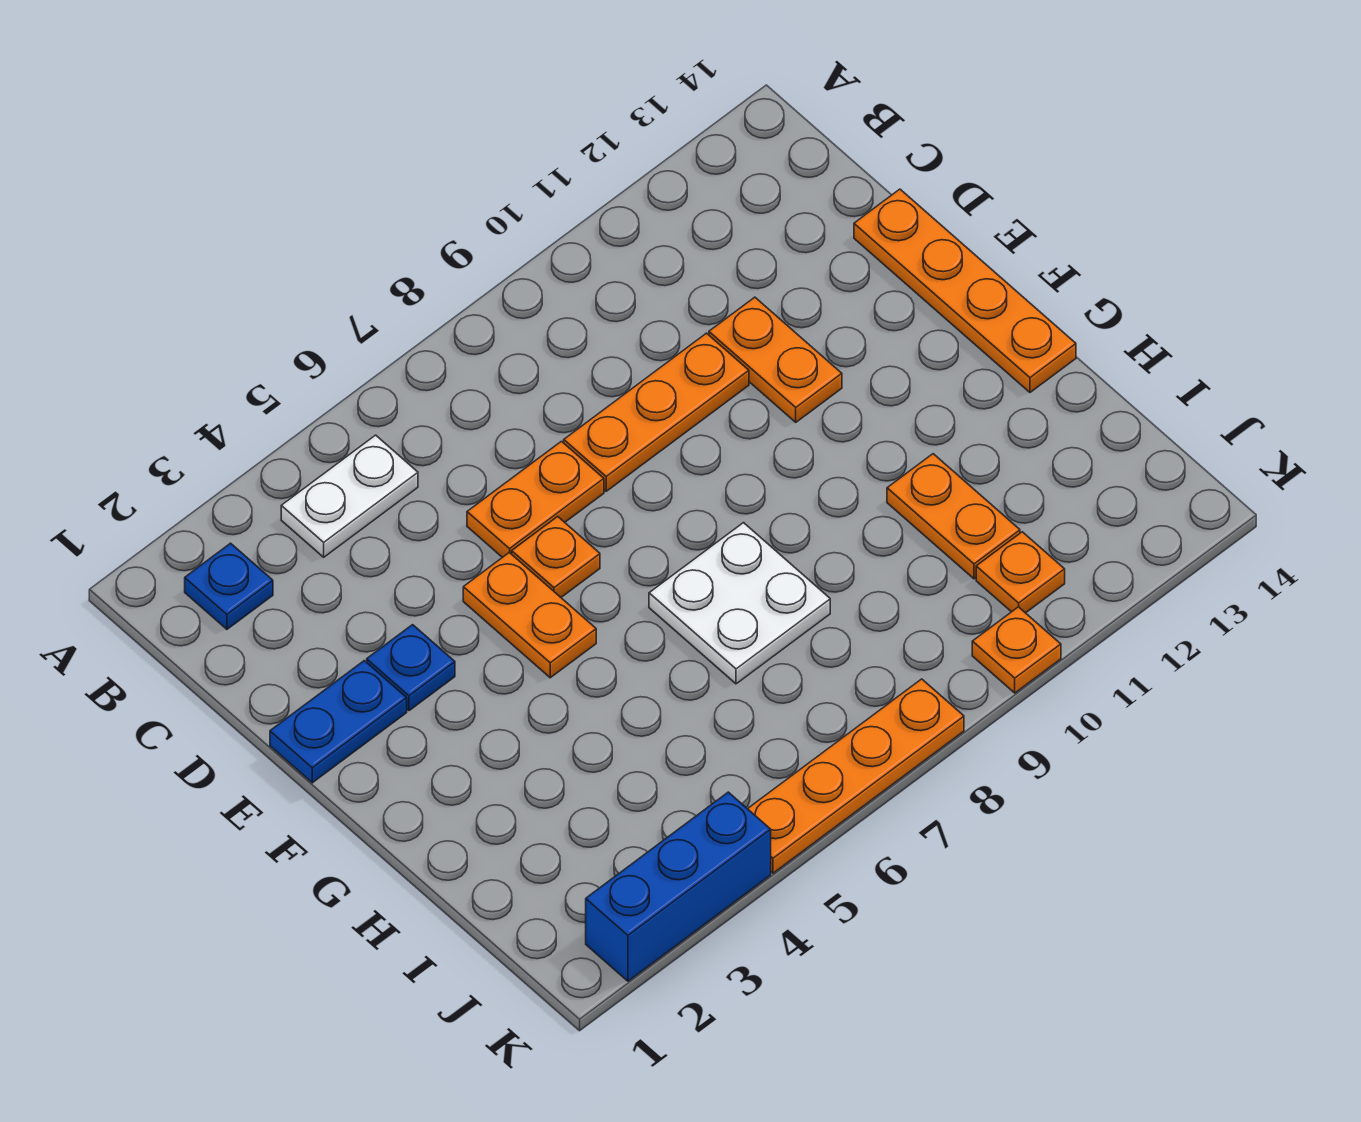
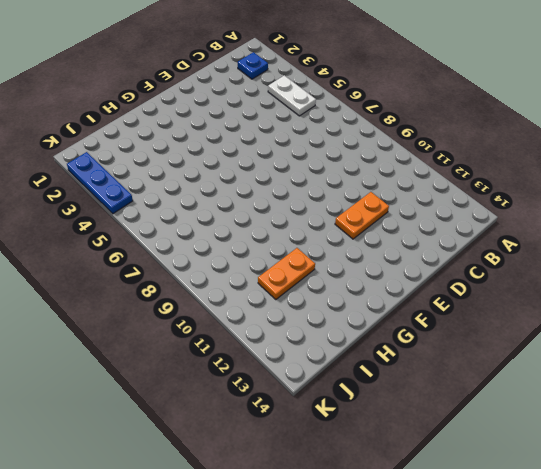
blue 1x3 plate [67,152,133,214] -> blue 1x3 brick [586,792,771,981]
none -> orange 1x2 plate [467,441,604,557]
none -> orange 1x3 plate [564,333,749,491]
none -> orange 1x4 plate [854,189,1076,392]

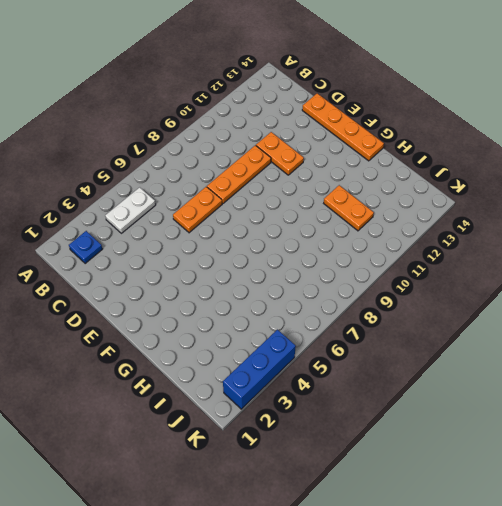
none -> blue 1x2 plate [270,661,407,783]
none -> blue 1x1 plate [367,625,455,711]
none -> orange 1x2 plate [463,552,596,678]

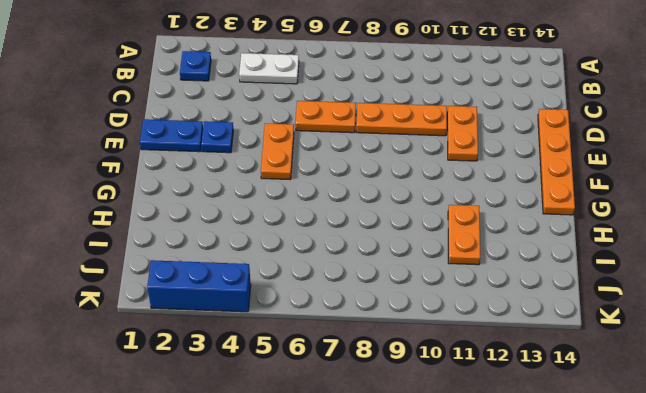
none -> orange 1x1 plate [512,516,600,597]
none -> white 2x2 plate [649,523,830,684]
none -> orange 1x1 plate [976,532,1065,613]

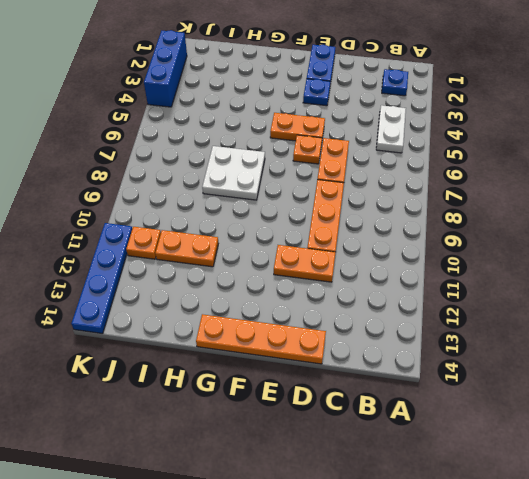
blue 1x4 plate [71,223,132,334] -> none
none -> orange 1x4 plate [748,679,964,873]
none -> orange 1x1 plate [972,607,1061,693]

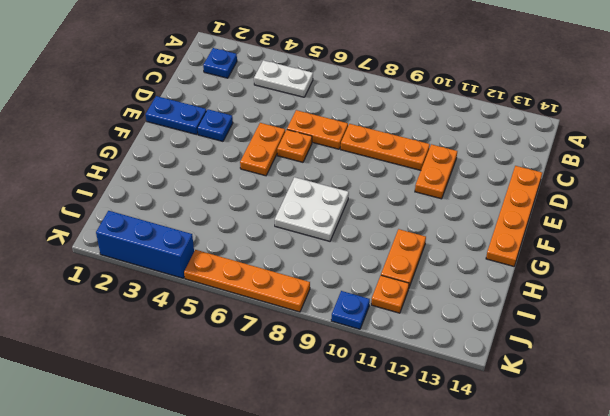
blue 1x1 plate [331,291,370,329] -> orange 1x1 plate [972,607,1061,693]

